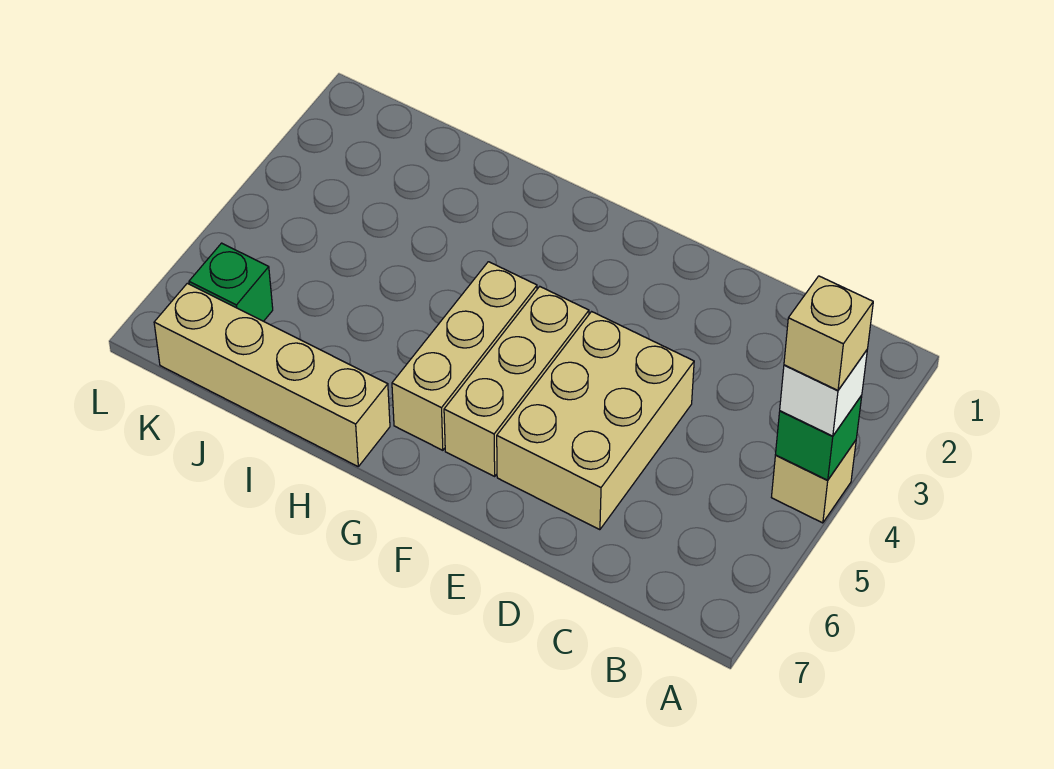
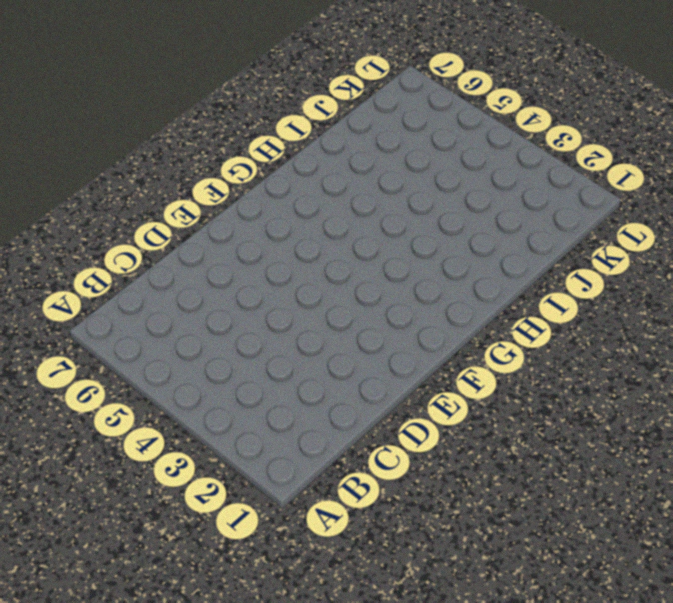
none -> tan 1x1 brick [771,440,856,523]
none -> tan 2x3 brick [497,312,694,530]

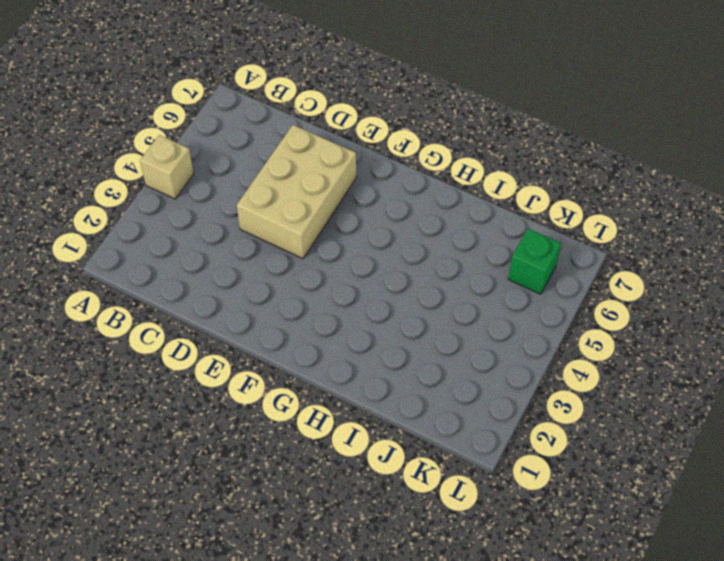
none -> tan 1x3 brick [444,287,589,476]
none -> tan 1x3 brick [392,262,537,450]

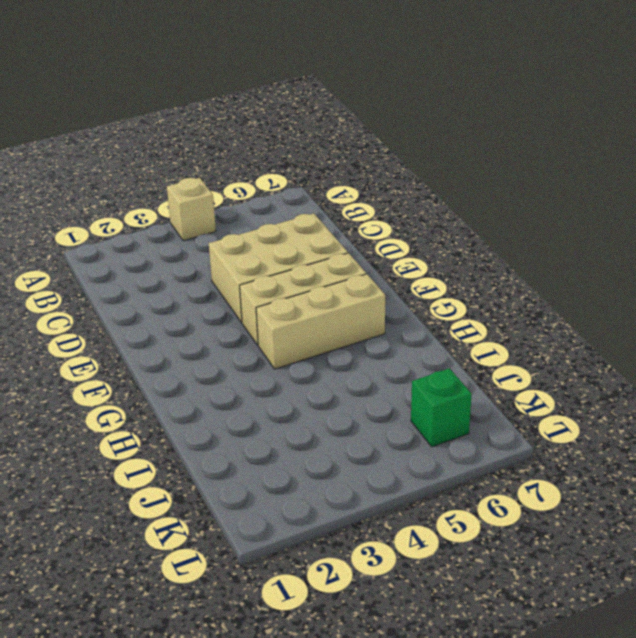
none -> tan 1x4 brick [154,283,390,466]
none -> green 1x1 brick [775,396,862,480]

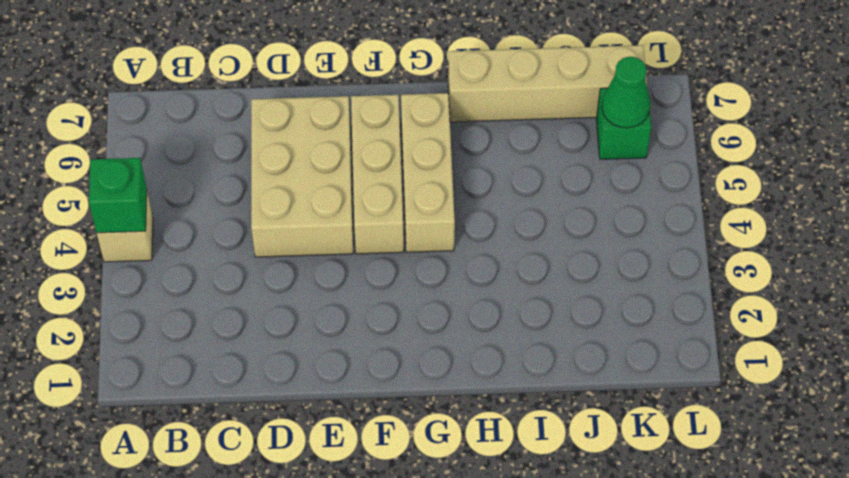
green 1x1 cone [602,57,650,128] -> none
none -> white 1x1 brick [780,350,867,436]
none -> tan 1x1 brick [784,276,873,390]

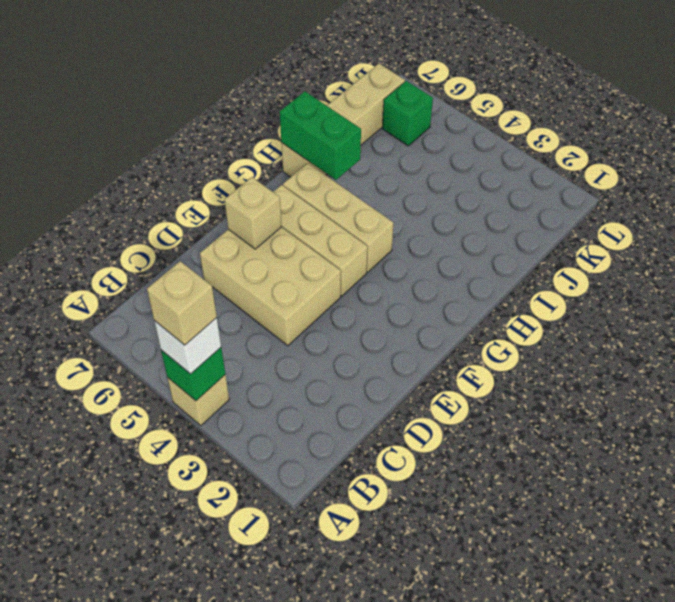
tan 1x1 brick [225,177,282,249] -> none
green 1x2 brick [280,91,361,180] -> none

